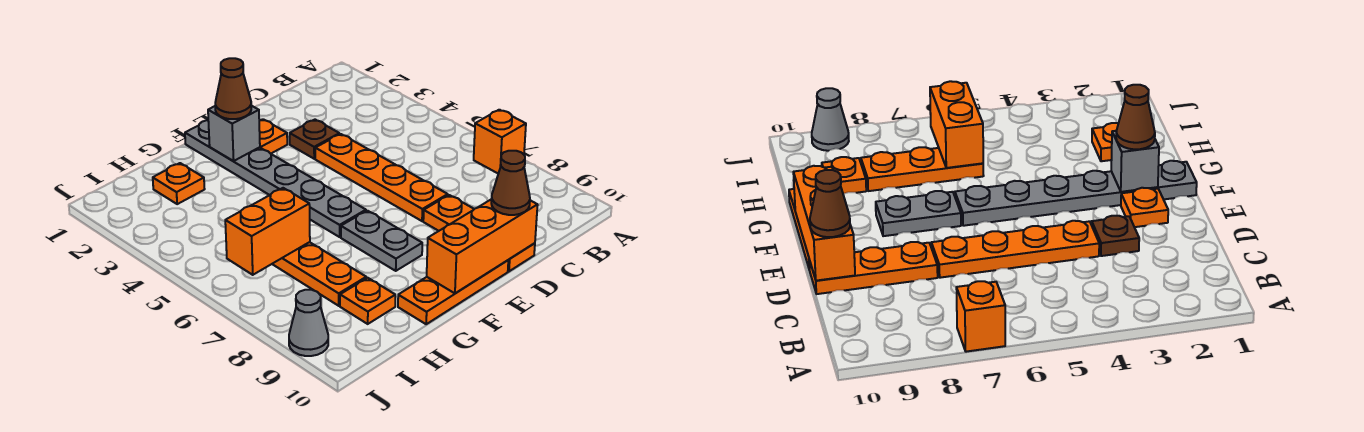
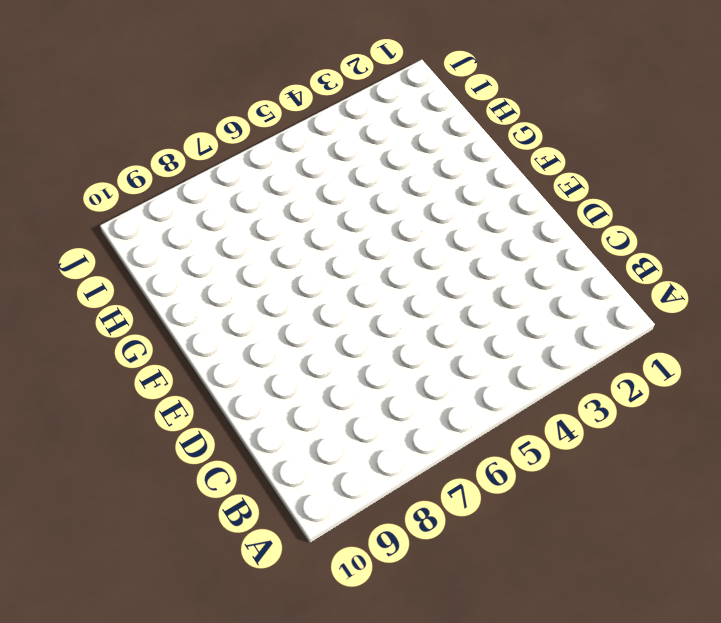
none -> orange 1x1 brick [474,110,526,174]
none -> brown 1x1 plate [290,120,339,159]
none -> orange 1x4 plate [315,134,448,221]

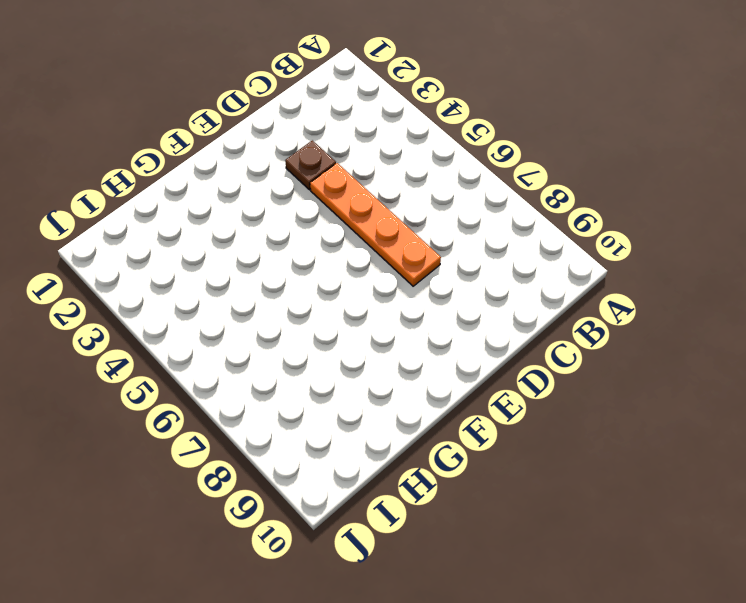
none -> orange 1x1 brick [474,110,526,174]
none -> orange 1x3 plate [423,195,535,271]
none -> orange 1x1 plate [259,119,287,154]

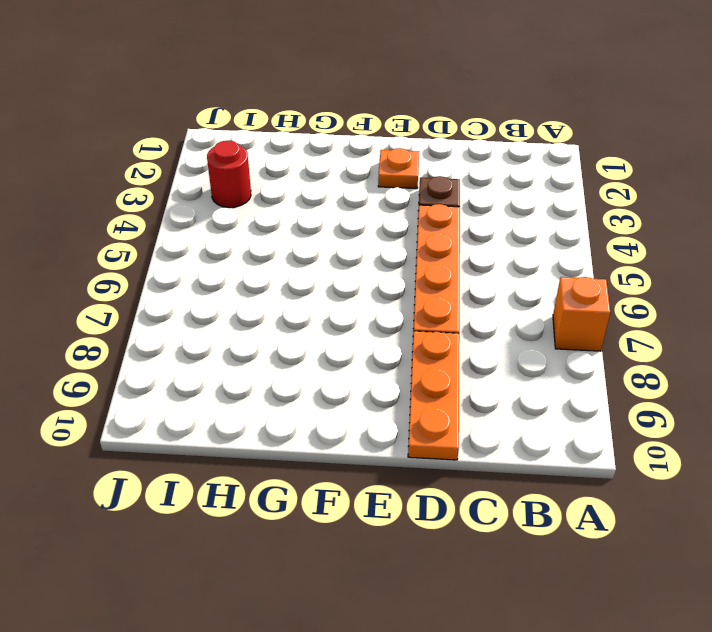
red 1x1 round brick [207,141,251,208] -> none
none -> orange 1x3 plate [398,260,508,324]
none -> grey 1x6 plate [185,120,366,237]
none -> grey 1x2 plate [341,211,422,271]

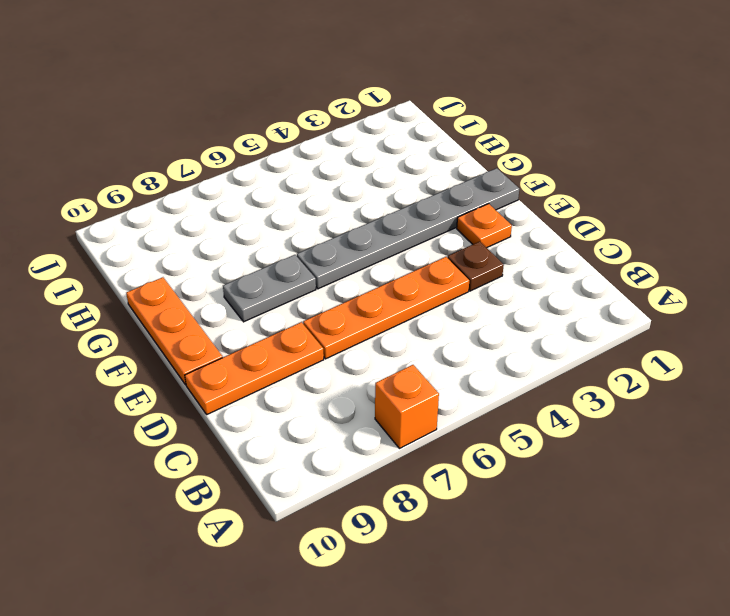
none -> orange 1x1 plate [153,163,204,204]
none -> orange 1x3 plate [273,242,366,306]
none -> orange 1x1 plate [340,278,395,324]

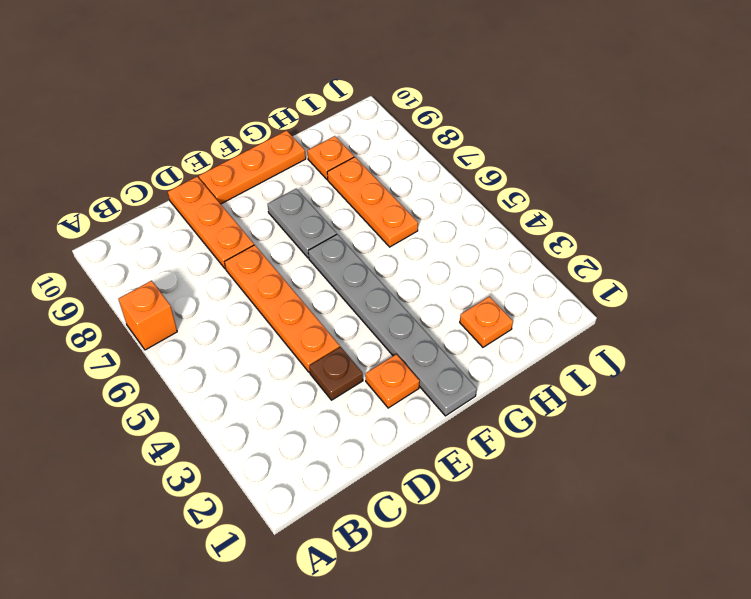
none -> grey 1x1 cone [289,290,328,356]
none -> orange 1x3 brick [427,200,538,293]
none -> grey 1x1 brick [208,106,260,161]

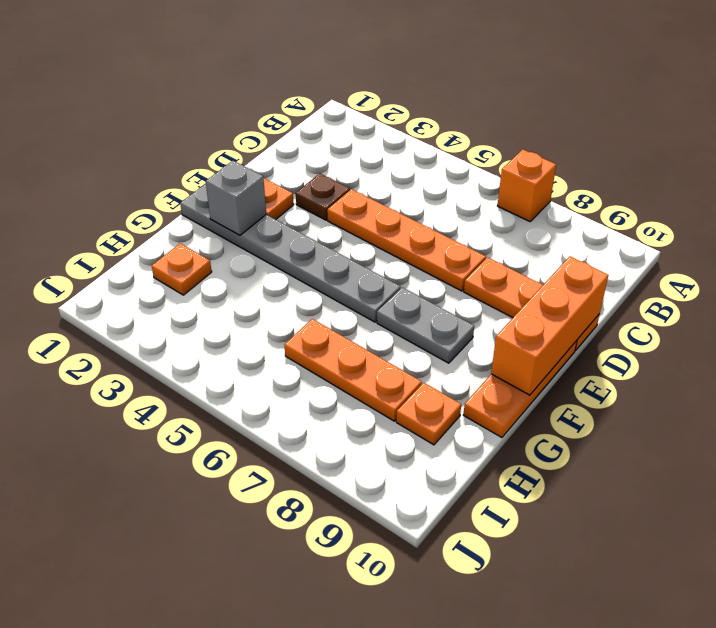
none -> grey 1x1 cone [289,290,328,356]
none -> orange 1x2 brick [225,188,310,275]
none -> brown 1x1 cone [491,151,530,215]

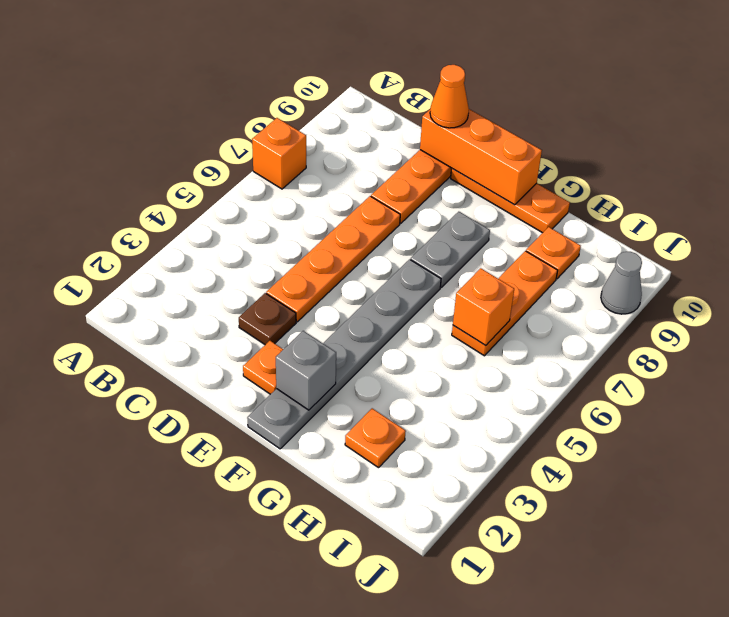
orange 1x1 cone [430,65,469,128] -> brown 1x1 cone [491,151,530,215]
orange 1x1 brick [453,268,514,346] -> orange 1x2 brick [225,188,310,275]
none -> brown 1x1 cone [215,58,251,119]

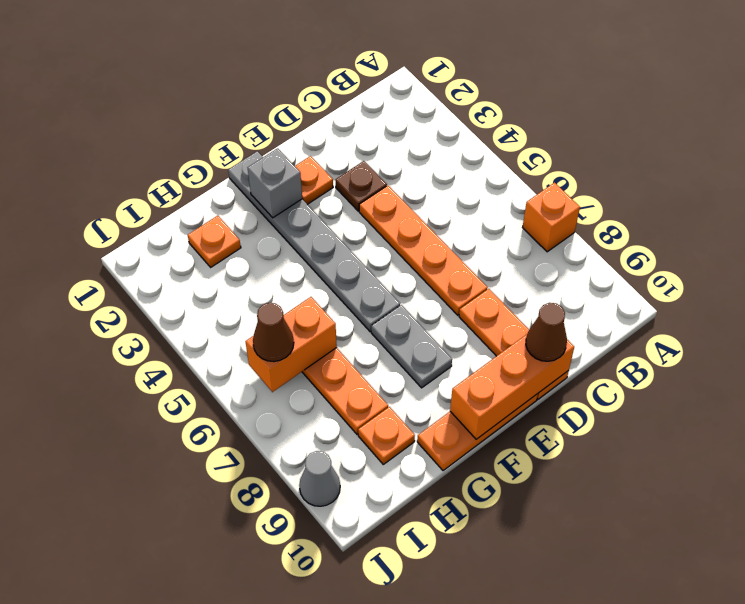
brown 1x1 cone [253,303,294,362] -> brown 1x1 cone moved to [215,58,251,119]

